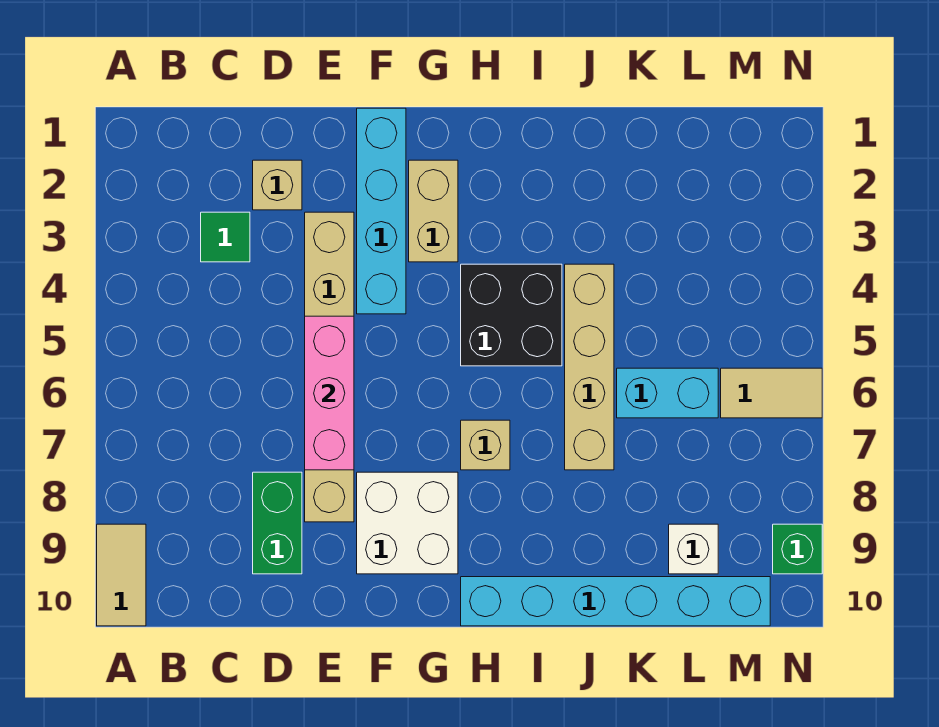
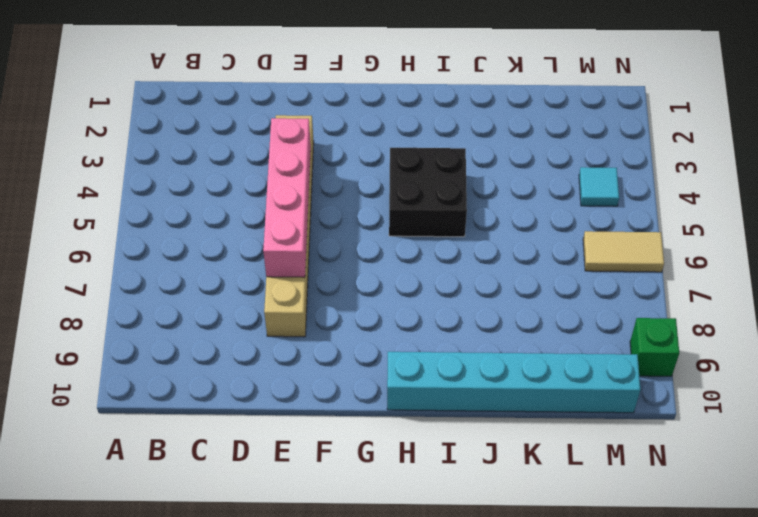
pink 1x4 brick [263,118,311,277] -> pink 1x3 brick [305,316,354,470]
cyan 1x1 tile [579,167,619,206] -> none
none -> tan 1x2 tile [97,524,146,626]
none -> green 1x1 tile [201,212,250,262]
none -> tan 1x1 brick [253,160,302,210]

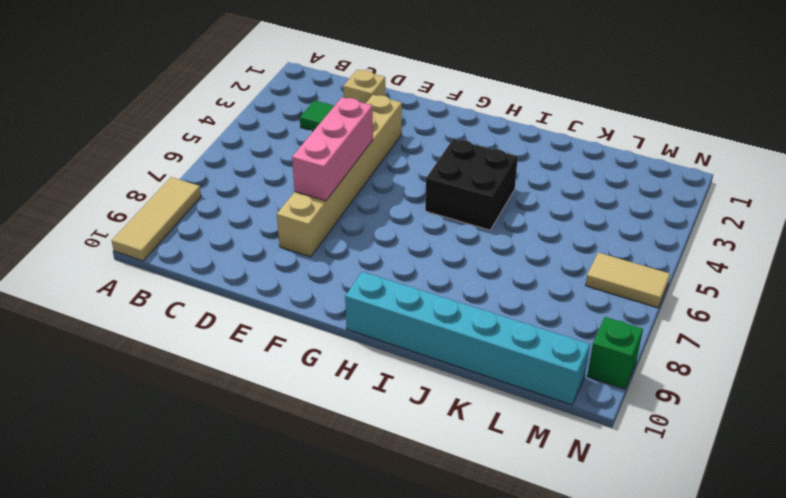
tan 1x3 tile [112,177,201,261] -> tan 1x2 tile [97,524,146,626]
none -> green 1x2 brick [253,472,302,574]
none -> cyan 1x4 brick [357,108,406,314]
none -> white 2x2 brick [357,472,458,574]

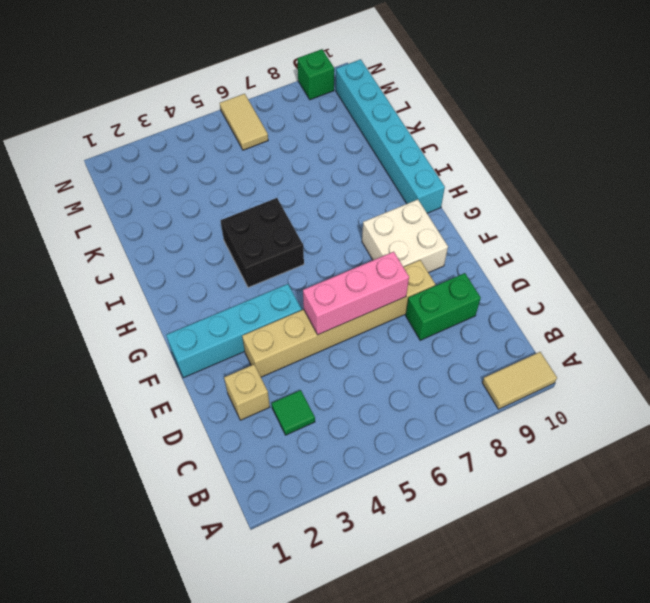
none -> tan 1x2 brick [409,160,458,262]
none -> tan 1x1 brick [461,420,510,470]
none -> tan 1x4 brick [565,264,614,470]

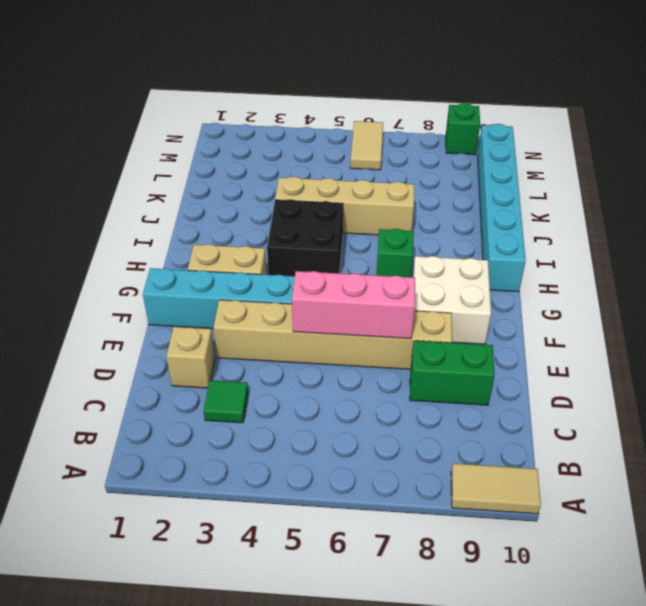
green 1x1 brick [376,229,414,277] -> tan 1x1 brick [461,420,510,470]
none -> cyan 1x2 brick [617,368,718,418]
none -> white 1x1 brick [669,524,718,574]

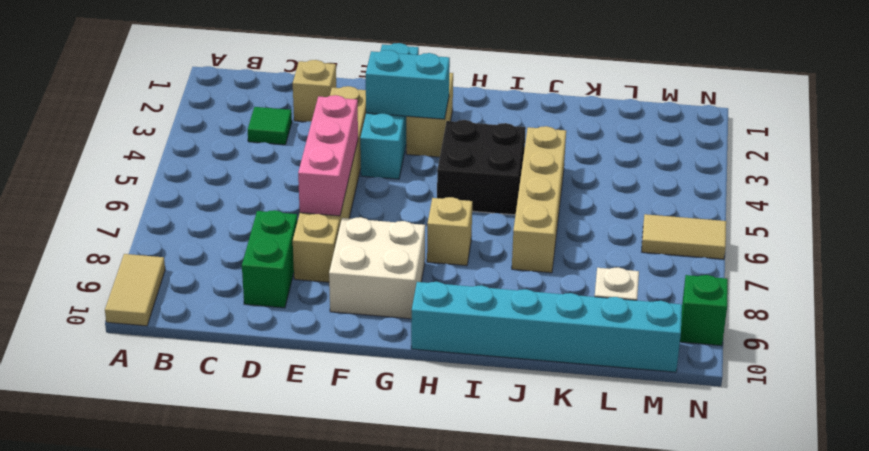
cyan 1x2 brick [366,50,450,119] -> cyan 1x2 brick moved to [617,368,718,418]

